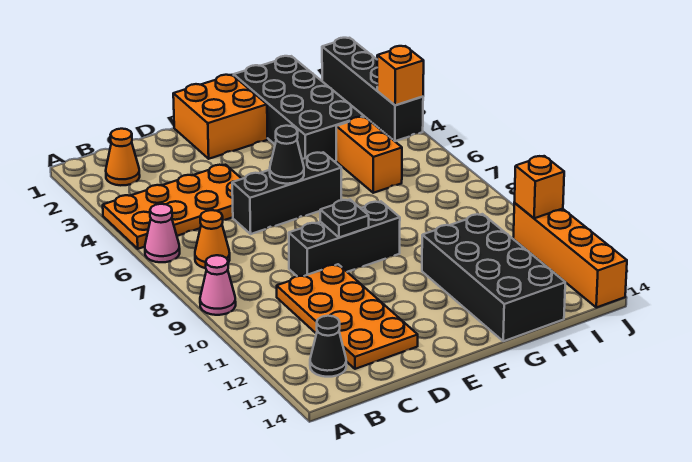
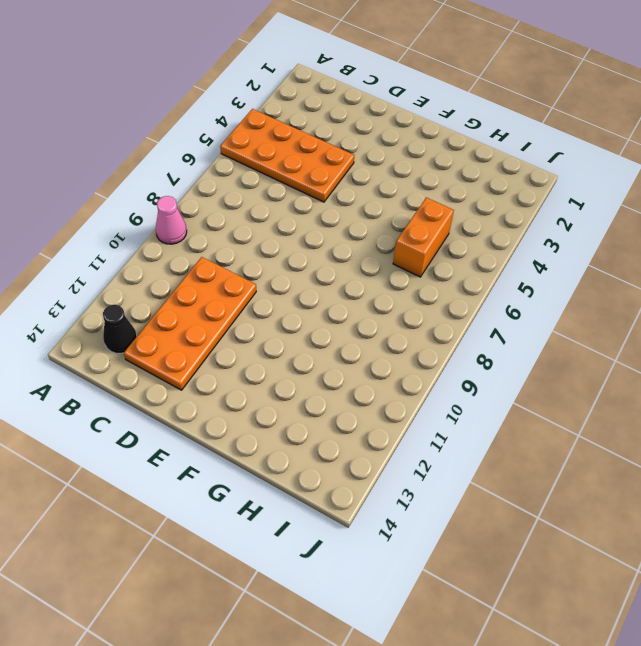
none -> pink 1x1 cone [145,204,180,262]
none -> orange 1x1 cone [106,129,140,185]
none -> orange 1x1 cone [195,210,230,268]

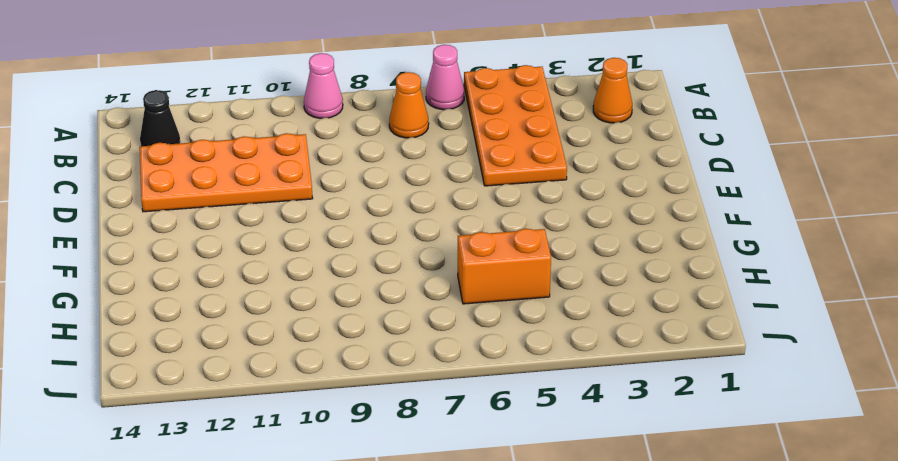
none -> black 1x3 brick [232,152,341,234]
none -> black 1x3 brick [289,201,400,276]
none -> orange 2x2 brick [173,75,268,159]

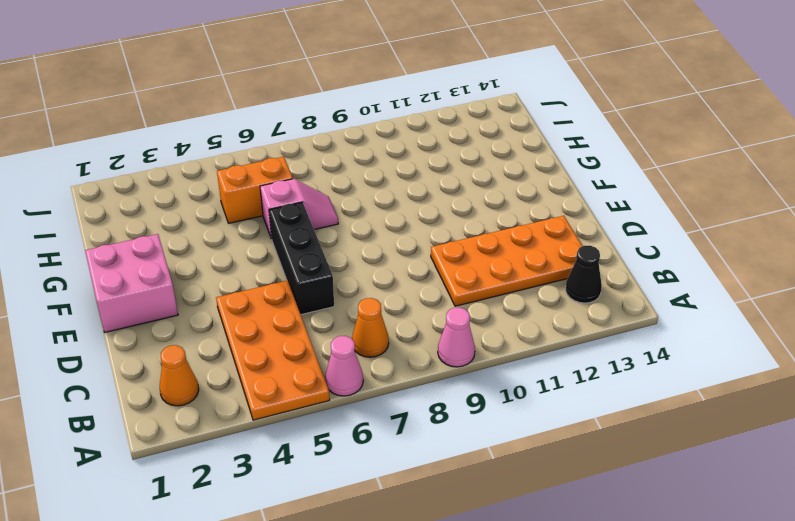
pink 2x2 brick [85,234,178,332] -> orange 2x2 brick [173,75,268,159]
pink 1x2 slope [260,179,338,239] -> none
none -> black 1x3 brick [289,201,400,276]
none -> black 2x4 brick [234,56,364,161]
none -> black 2x4 brick [422,214,565,341]

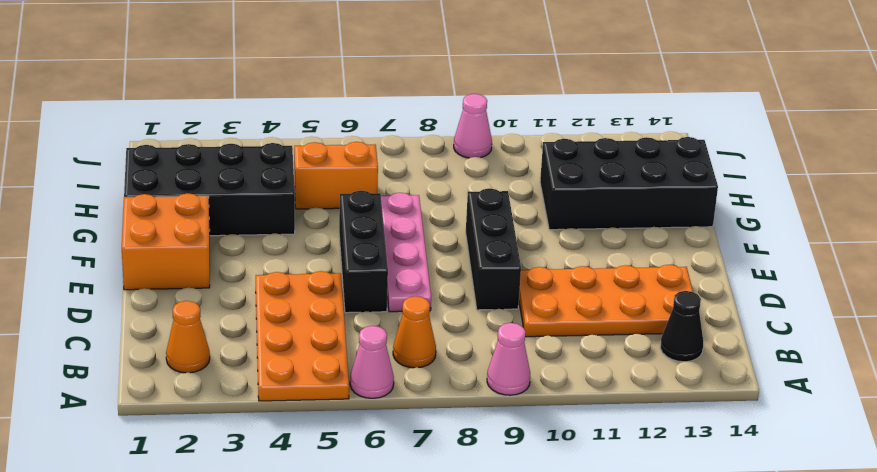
pink 1x4 plate [381,193,431,312] -> none
pink 1x1 cone [454,94,492,158] -> none
none -> black 1x4 brick [322,38,423,141]
none -> orange 1x4 brick [513,203,627,307]
none -> black 1x1 cone [270,126,304,184]

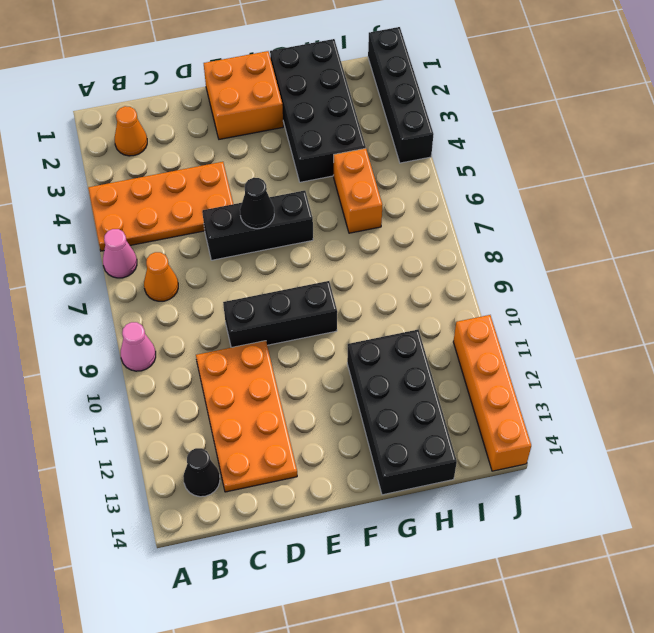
none -> black 1x1 plate [320,200,369,237]
none -> orange 1x1 brick [377,46,424,105]
none -> orange 1x1 brick [514,156,564,218]

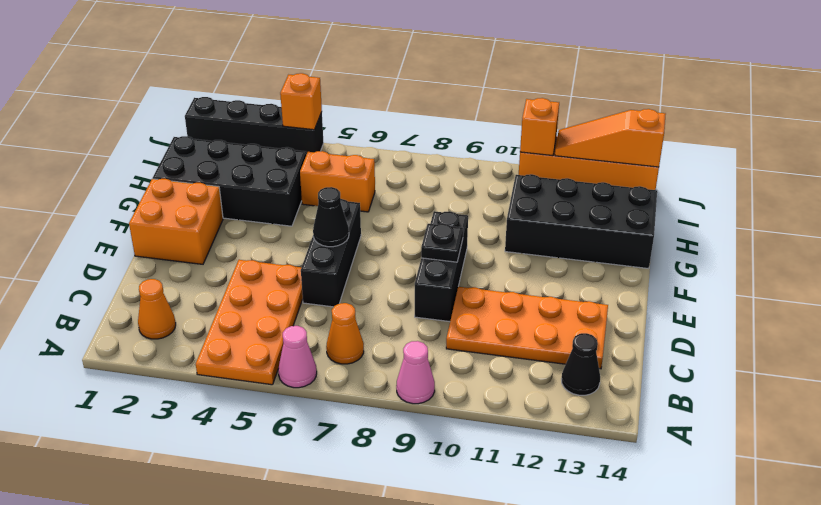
orange 1x3 slope [555,109,666,167] -> none

